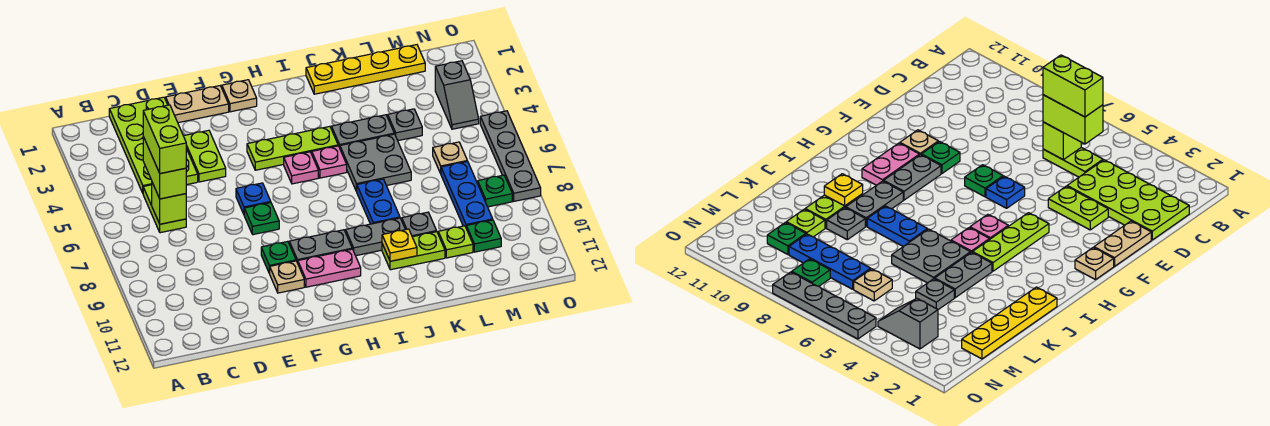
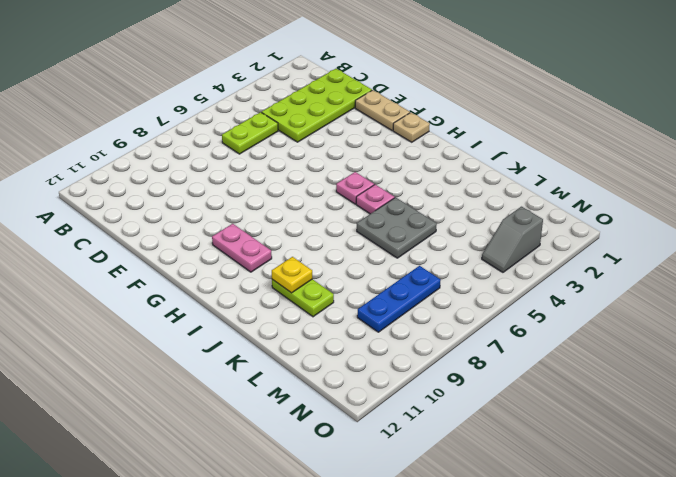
none -> lime 1x2 plate [184,130,226,182]
none -> blue 1x1 plate [236,183,271,214]
none -> green 1x1 plate [244,203,279,235]
none -> green 1x1 plate [261,241,296,273]

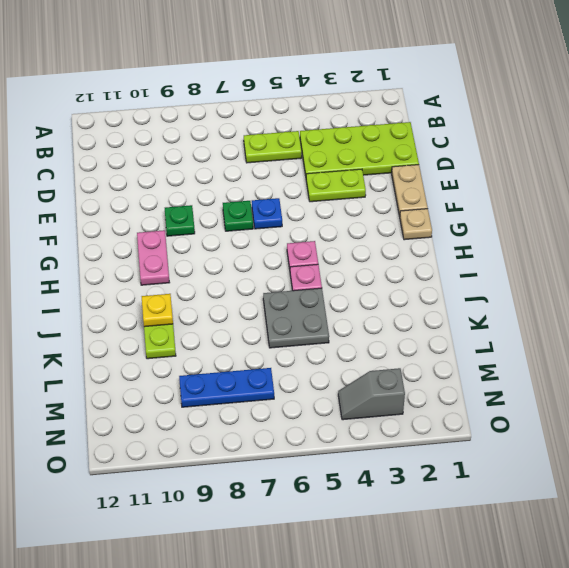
none -> tan 1x1 plate [269,261,304,293]
none -> lime 1x3 plate [247,126,338,170]
none -> grey 1x2 plate [289,230,352,263]
none -> grey 1x2 plate [346,218,405,256]

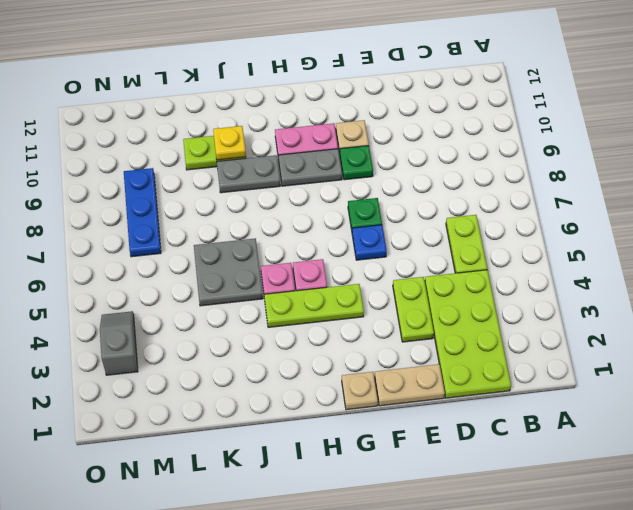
none -> yellow 1x4 plate [306,45,425,94]
none -> grey 1x2 plate [331,115,394,148]
none -> blue 1x2 plate [356,179,400,224]
none -> grey 1x1 plate [402,212,437,237]

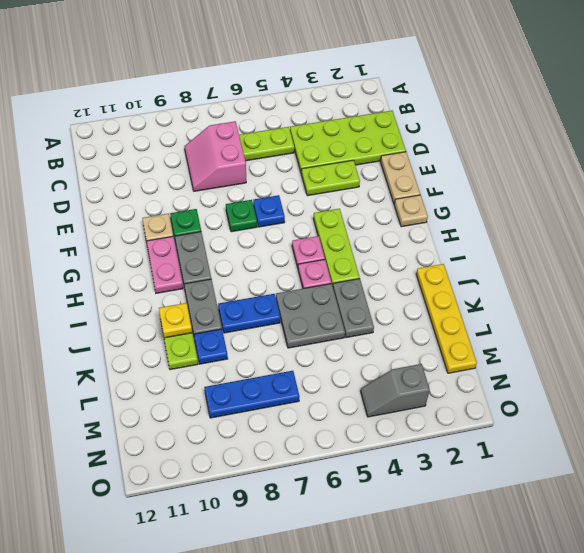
pink 2x2 slope [184,121,246,191] -> none
blue 1x1 plate [194,329,228,364] -> grey 1x1 plate [402,212,437,237]
none -> grey 1x1 plate [388,109,422,141]
none -> lime 1x1 plate [438,226,473,258]
none -> tan 1x1 plate [433,142,467,173]
none -> green 1x1 plate [466,220,501,252]

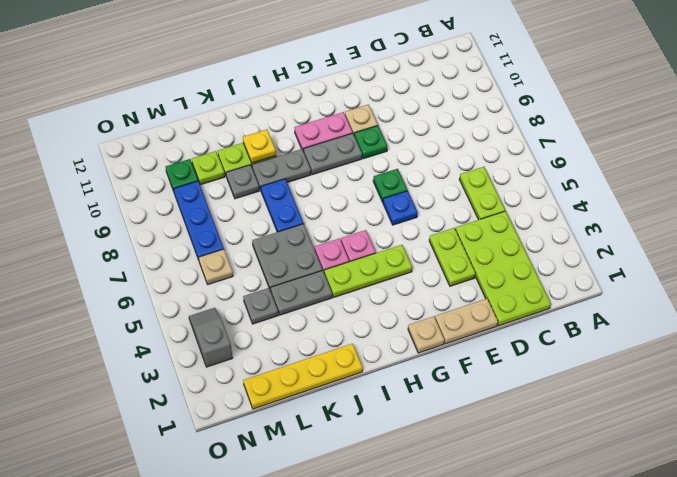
none -> green 1x1 plate [478,175,512,207]
none -> grey 1x4 plate [480,111,541,201]
none -> lime 1x1 brick [152,183,186,224]
none -> lime 1x2 brick [143,137,186,199]

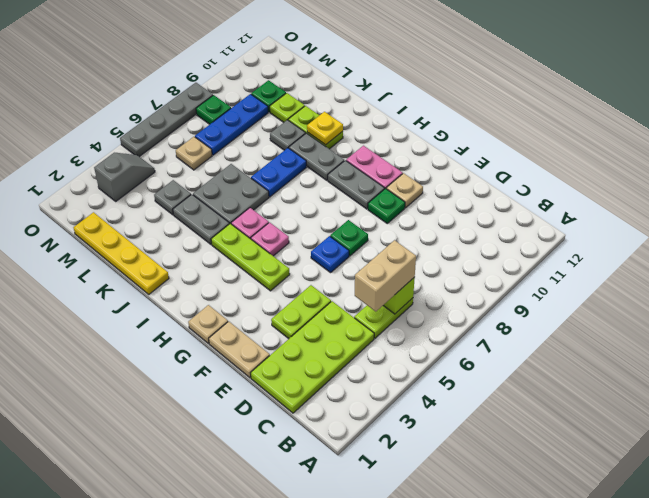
tan 1x2 brick [355,240,416,312] -> lime 1x2 brick [143,137,186,199]
none -> lime 1x2 brick [143,105,186,174]

